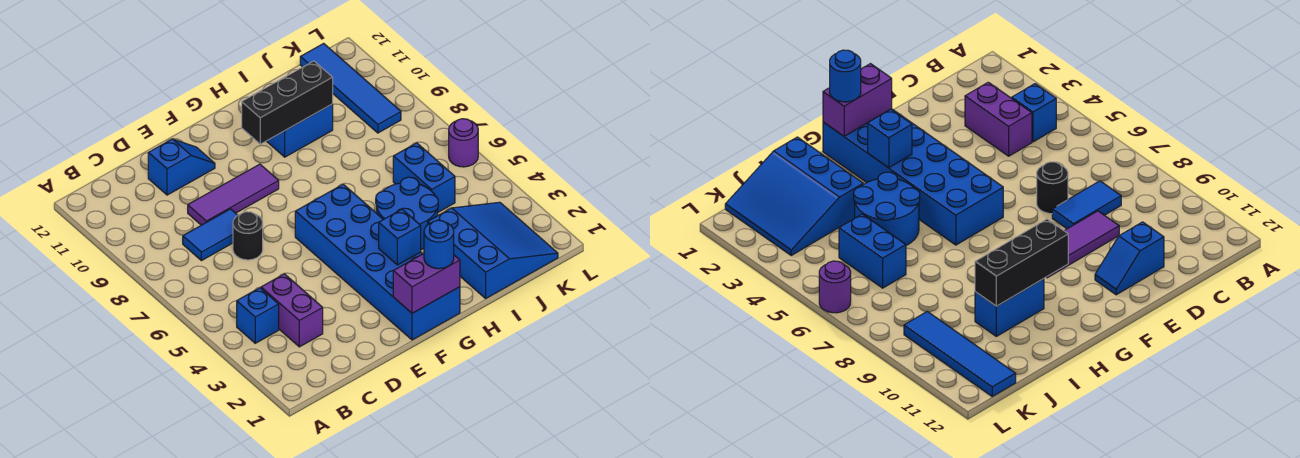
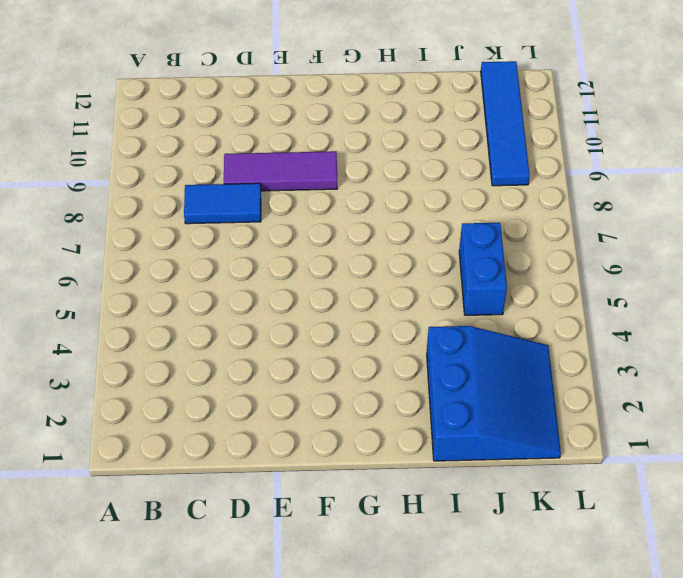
none -> blue 1x1 brick [237,288,279,343]
none -> purple 1x2 brick [261,274,323,347]
none -> black 1x1 round brick [233,212,263,260]

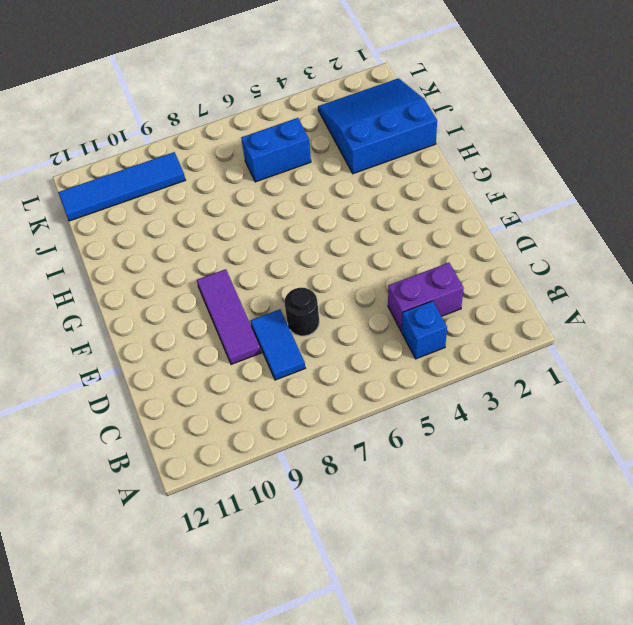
none -> blue 1x2 slope [148,139,215,195]
none -> blue 2x6 brick [295,184,460,340]
none -> blue 2x2 round brick [376,177,438,250]

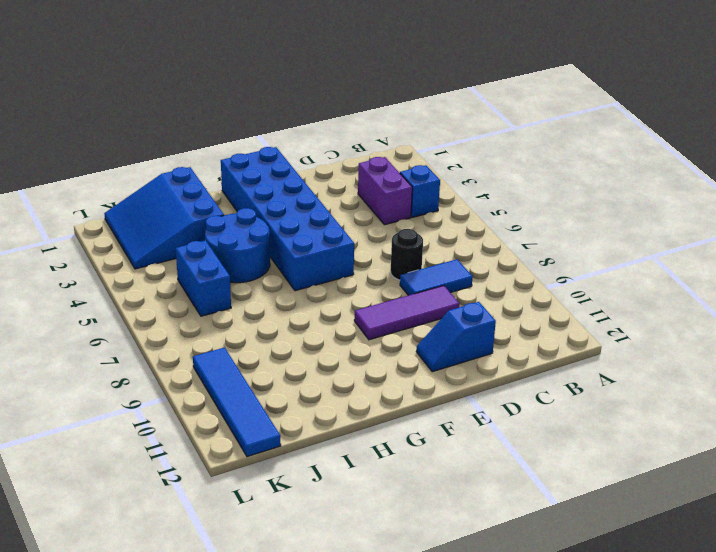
none -> blue 1x2 brick [267,104,333,157]
none -> purple 1x1 round brick [449,119,478,167]
none -> purple 1x2 brick [393,254,460,313]

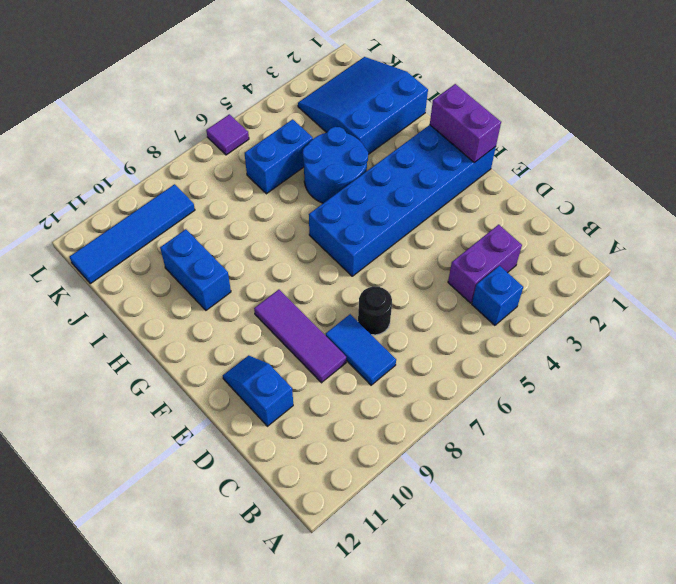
purple 1x1 tile [206,114,249,155] -> purple 1x1 round brick [449,119,478,167]
none -> blue 1x1 brick [379,209,421,265]
none -> black 1x3 brick [242,61,333,144]
none -> blue 1x1 round brick [424,220,454,269]

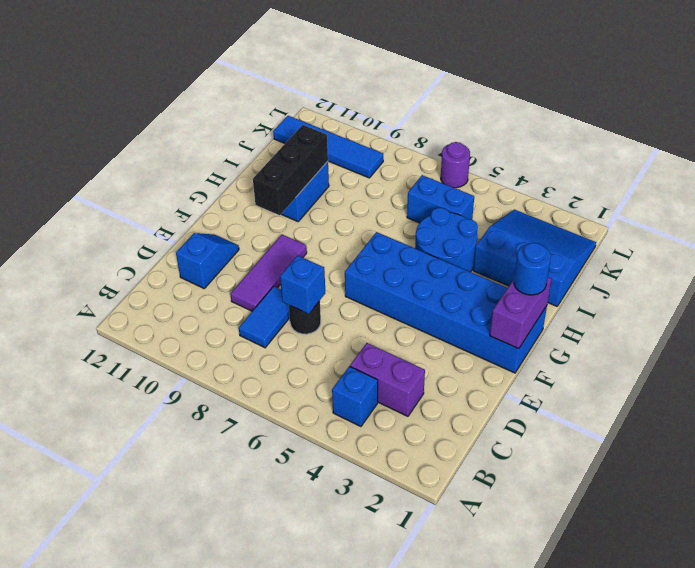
blue 1x1 brick [280,255,325,314] -> blue 1x1 brick moved to [379,209,421,265]

